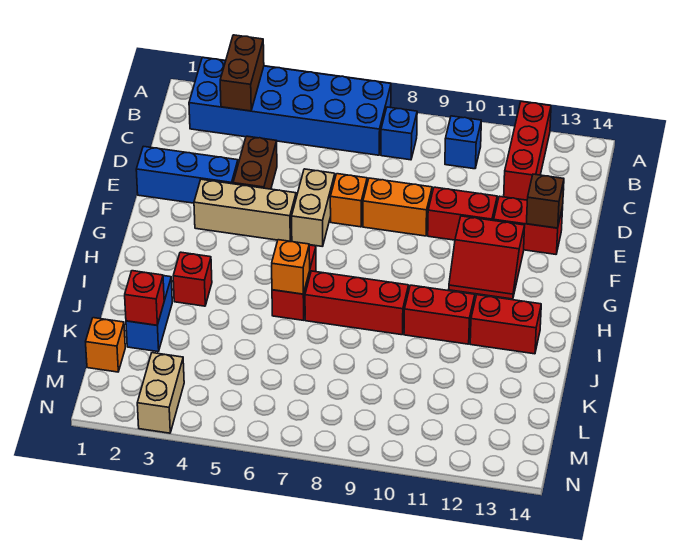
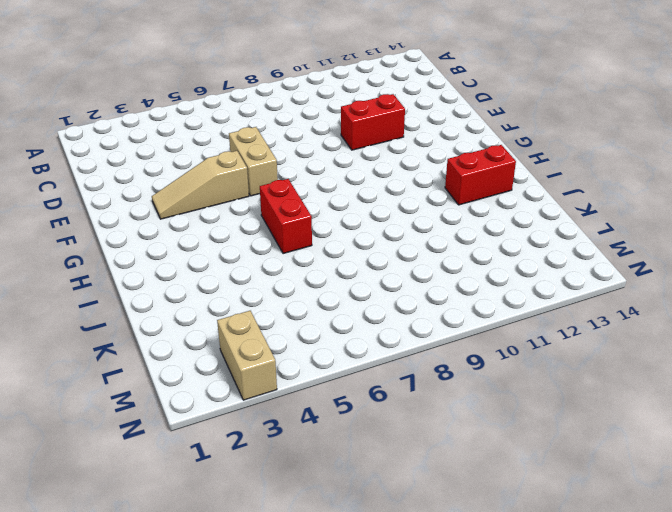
tan 1x3 slope [152,151,249,219] -> tan 1x3 brick [194,179,296,241]
none -> blue 2x6 brick [189,58,391,155]
none -> red 1x3 brick [504,102,551,200]
none -> blue 1x1 brick [381,107,417,160]

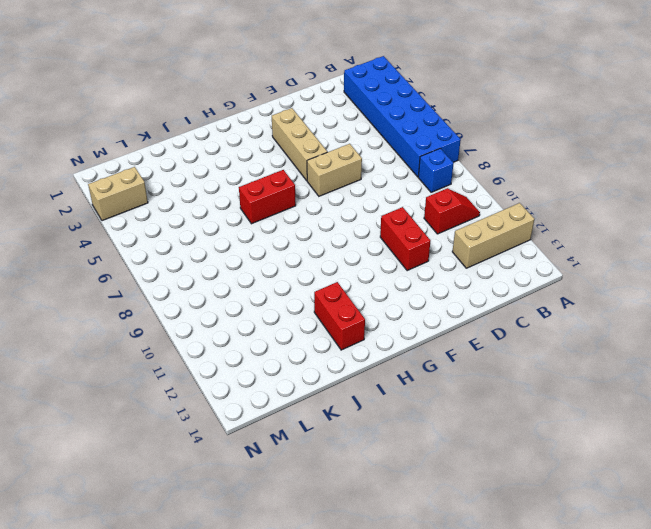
tan 1x3 brick [452,203,534,268] -> red 1x3 brick [504,102,551,200]
red 1x2 slope [424,188,480,234] -> blue 1x1 brick [445,116,481,169]
none -> brown 1x2 brick [233,136,277,189]
none -> blue 1x3 brick [136,146,238,203]
none -> orange 1x1 brick [330,174,367,227]

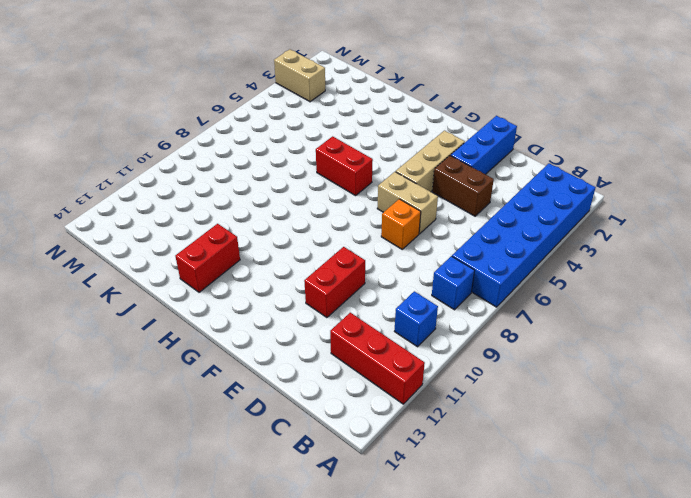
none -> orange 1x2 brick [363,178,432,236]
none -> red 1x2 brick [494,196,563,254]
none -> red 2x2 slope [449,216,525,299]

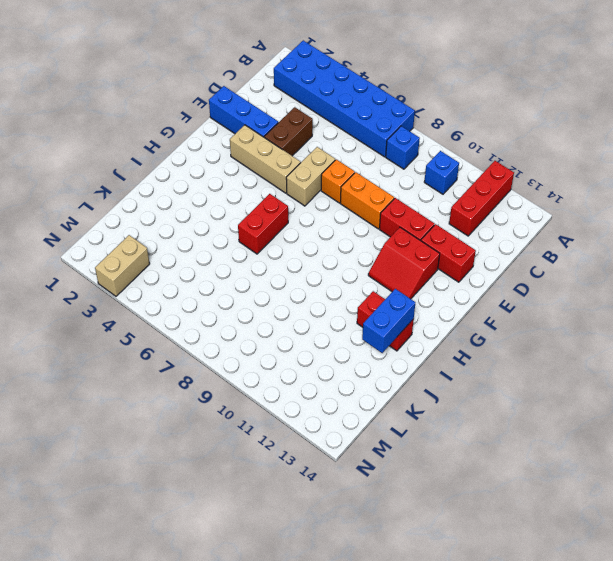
blue 1x2 brick [362,289,415,353] -> blue 1x2 brick moved to [126,276,172,352]
none -> red 1x1 brick [173,252,212,306]
none -> red 1x3 brick [305,271,409,335]
none -> red 1x2 brick [404,285,475,344]

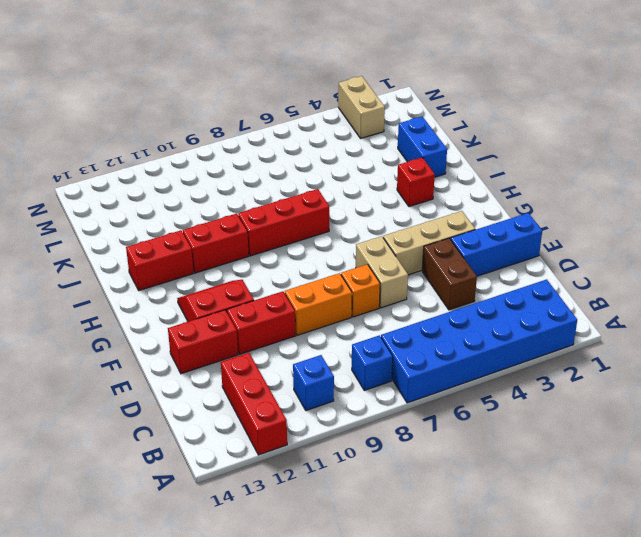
none -> red 1x2 brick [272,245,316,320]
none -> orange 1x1 brick [86,318,125,372]
none -> brown 1x2 brick [220,35,264,111]

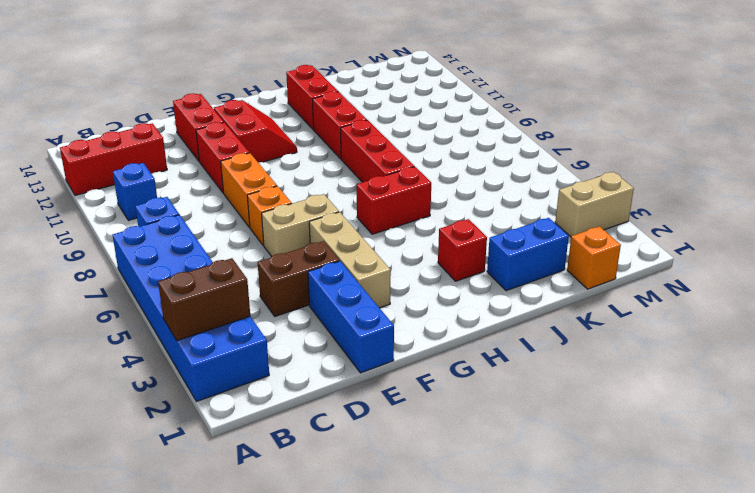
none -> brown 1x1 brick [527,174,564,228]
none -> orange 1x1 brick [272,240,310,294]
none -> red 1x1 brick [125,271,164,325]

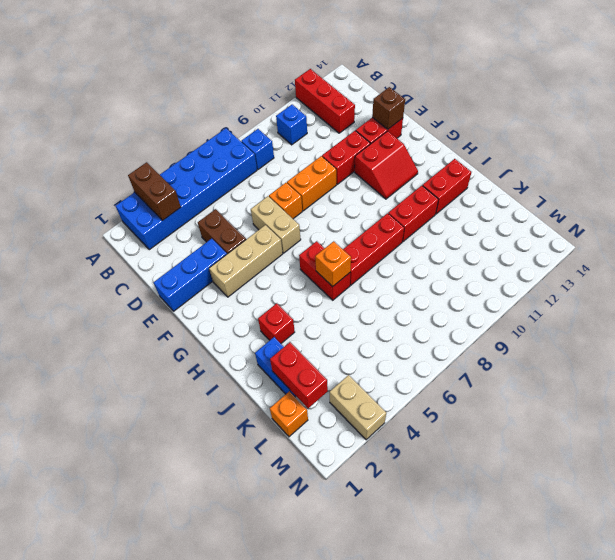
red 1x2 brick [270,342,328,408] -> red 1x1 brick [125,271,164,325]

